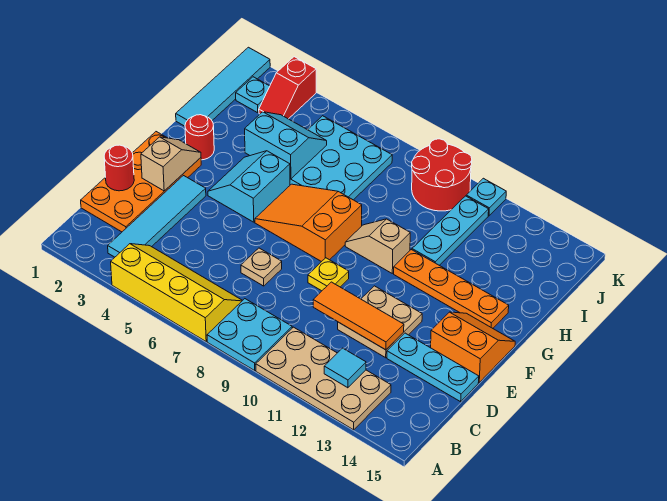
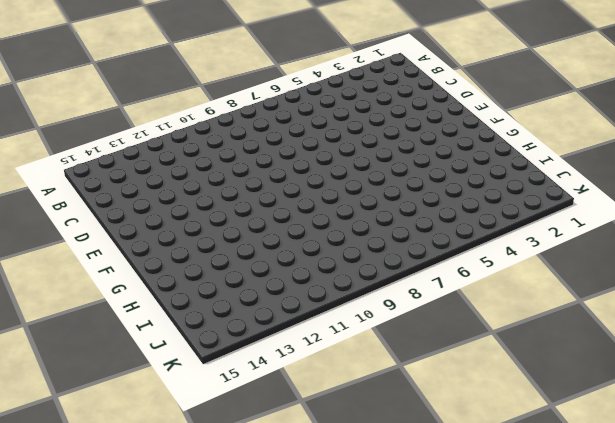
none -> yellow 2x4 slope [111,244,243,341]
none -> cyan 2x2 plate [207,299,292,371]
none -> tan 2x4 plate [256,327,391,430]

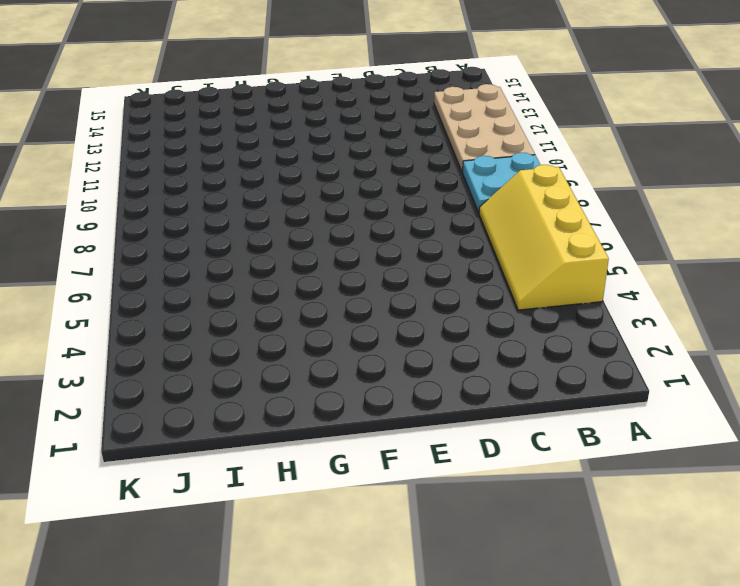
none -> cyan 1x4 tile [108,176,206,257]
none -> orange 2x4 plate [81,132,201,232]
none -> tan 1x1 plate [241,248,282,286]

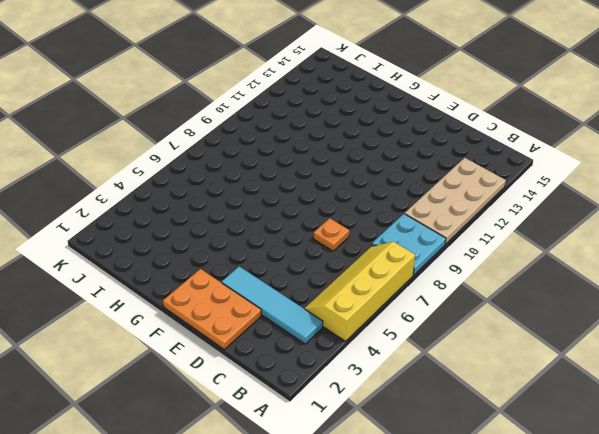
orange 2x3 plate [163,269,261,349] -> orange 2x4 plate [81,132,201,232]
orange 1x1 plate [314,218,349,251] -> tan 1x1 plate [241,248,282,286]
none -> tan 2x2 plate [338,286,422,358]
none -> cyan 1x3 plate [387,333,479,402]
none -> yellow 1x1 plate [308,258,349,291]

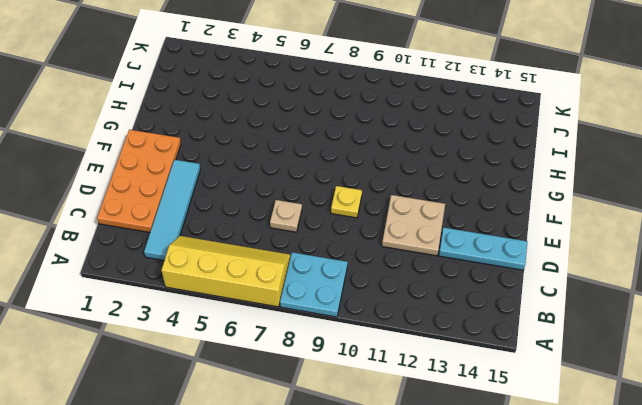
none -> tan 2x4 plate [256,327,391,430]
none -> orange 2x2 slope [431,312,515,382]
none -> cyan 2x2 slope [208,151,290,222]

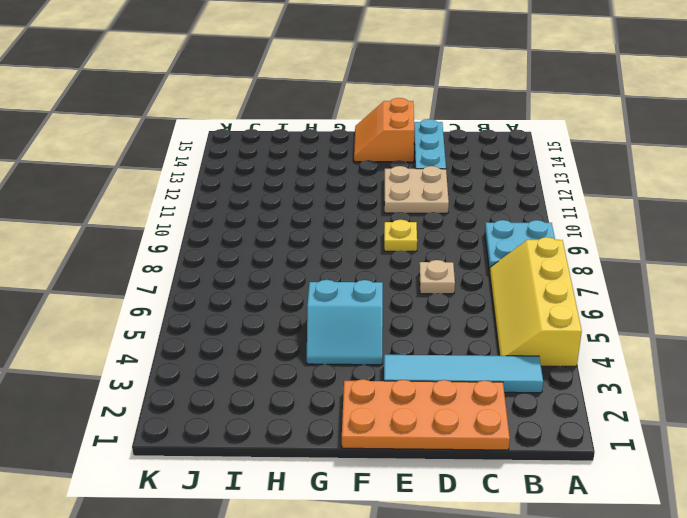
none -> tan 2x4 plate [256,327,391,430]
none -> orange 2x3 slope [255,184,362,262]
none -> red 1x1 round brick [185,115,214,160]

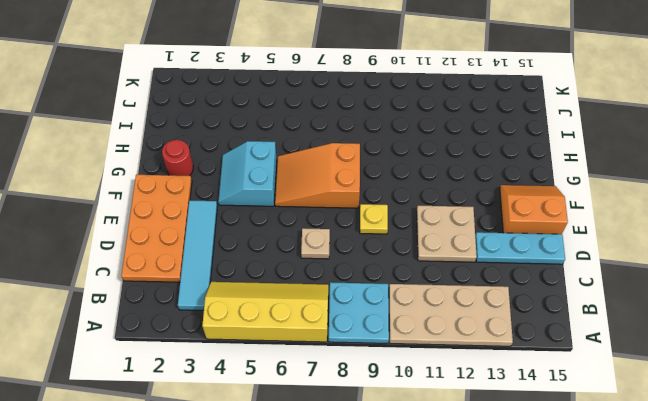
none -> tan 1x2 slope [345,219,410,273]
none -> orange 1x4 plate [394,250,509,328]
none -> cyan 1x4 tile [176,47,270,126]

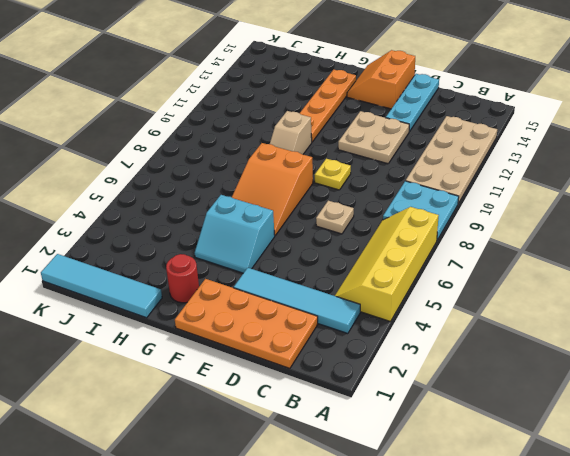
none -> cyan 3x3 plate [290,116,392,200]
none -> cyan 1x3 plate [412,196,489,265]
none -> cyan 1x1 plate [236,77,270,113]

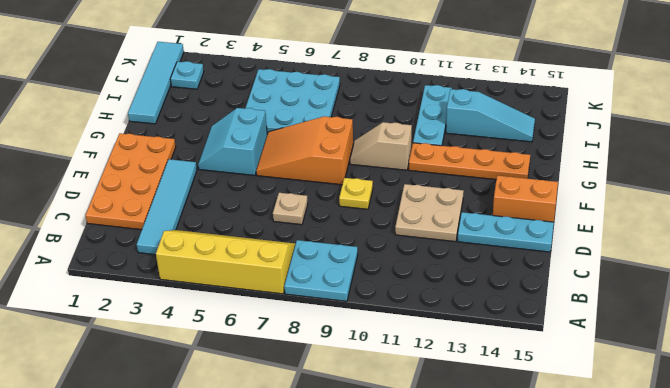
cyan 1x3 slope [446,89,535,142] -> none
none -> tan 2x4 plate [256,327,391,430]
none -> red 1x1 round brick [185,115,214,160]
none -> red 1x2 slope [259,57,316,119]

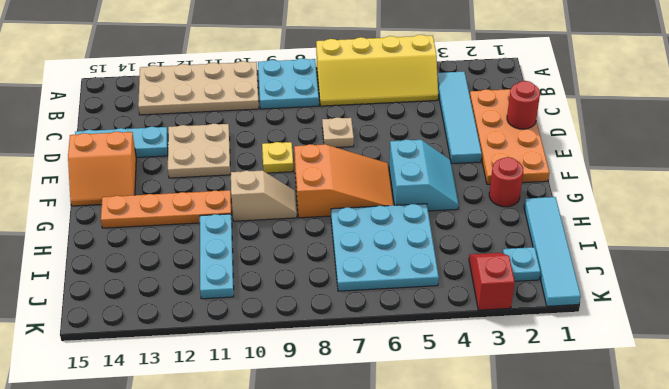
none -> red 2x2 round brick [412,139,472,211]
none -> cyan 1x1 plate [466,178,506,216]
none -> cyan 1x1 tile [324,348,366,388]

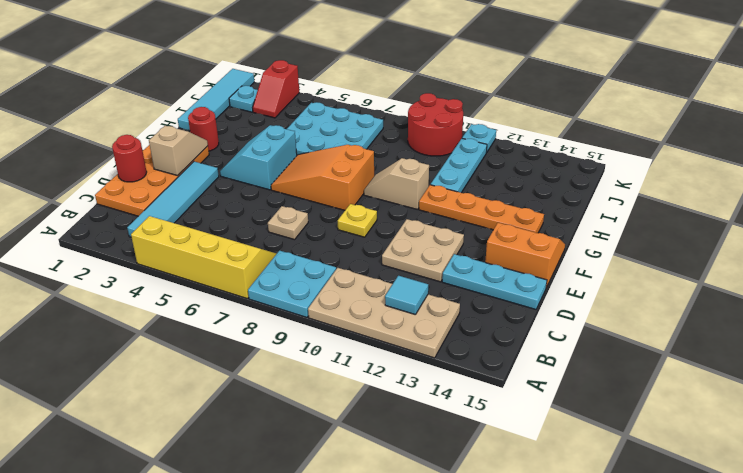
none -> orange 1x3 tile [313,282,404,350]
none -> cyan 2x2 slope [245,112,327,179]

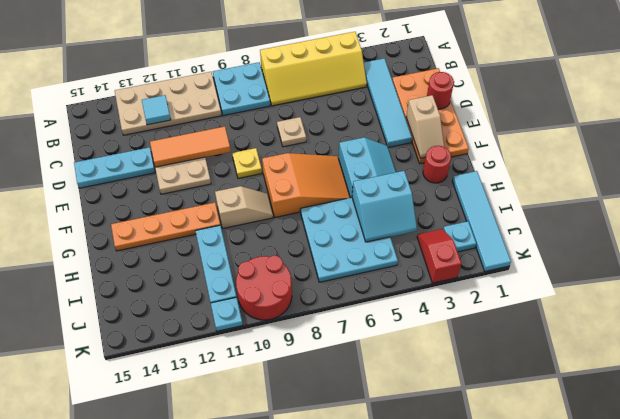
none -> orange 2x2 slope [431,312,515,382]

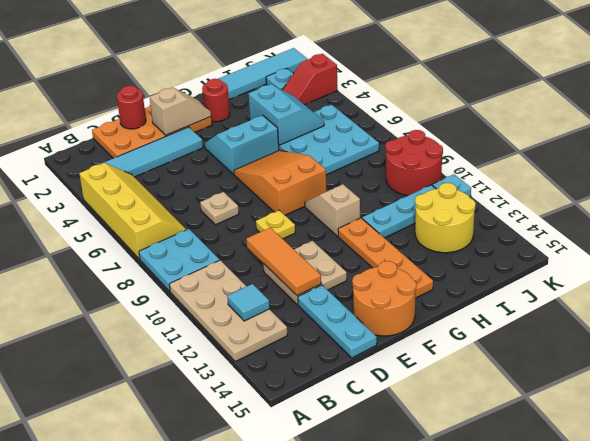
orange 2x2 round brick [352,261,416,336] -> orange 2x2 slope [431,312,515,382]
yellow 2x2 round brick [415,183,476,253] -> none

